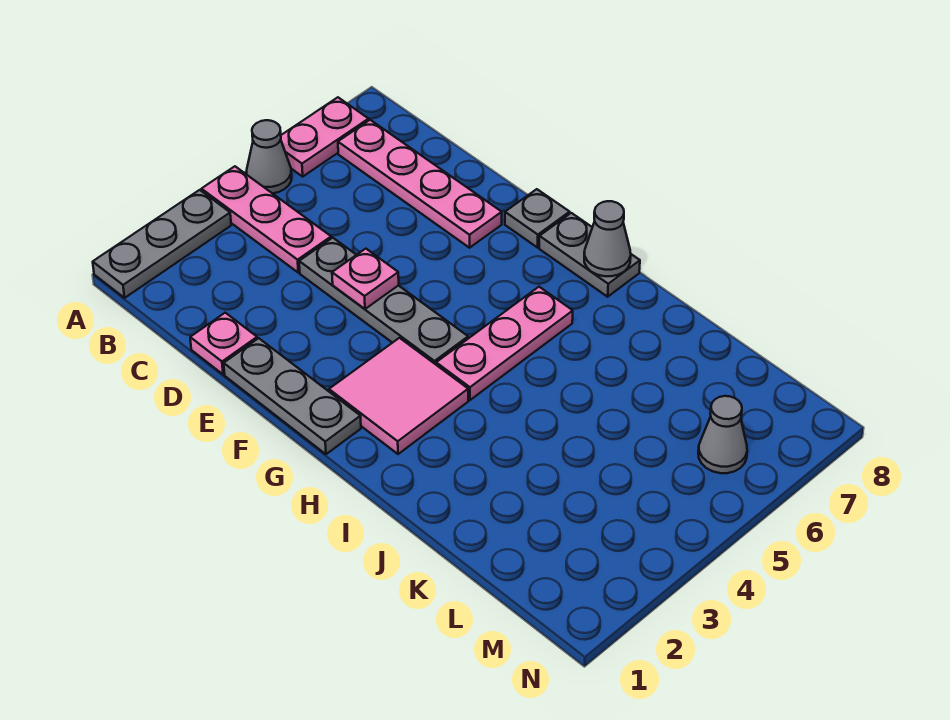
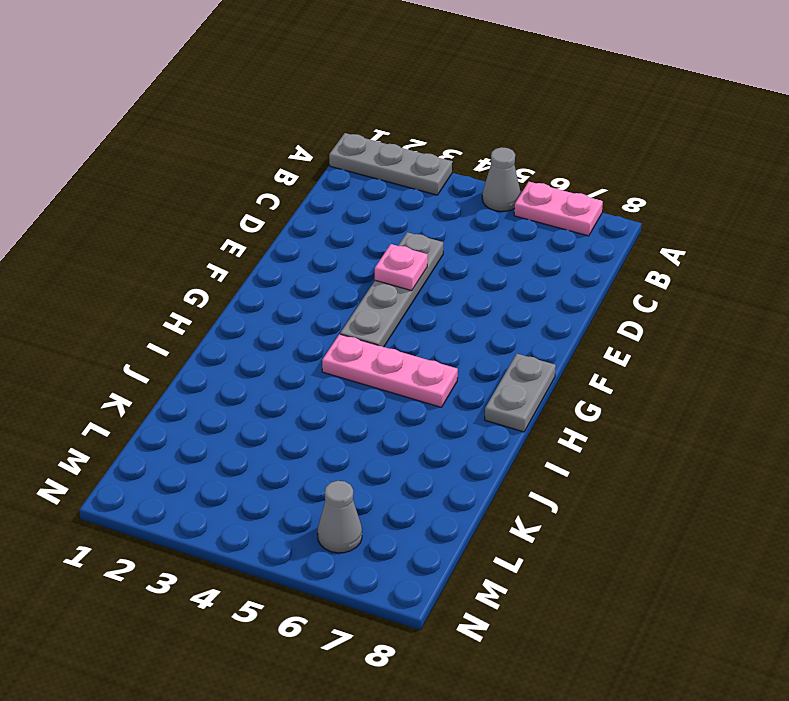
none -> pink 1x3 plate [201,166,331,273]
none -> pink 1x4 plate [338,120,502,248]
none -> pink 1x1 plate [190,313,257,374]

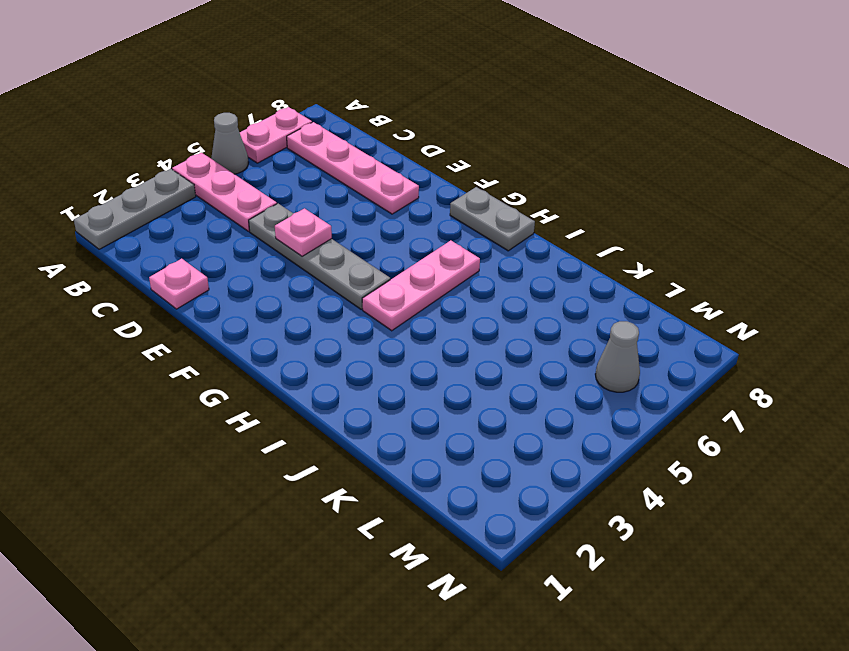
none -> grey 1x3 plate [224,338,361,454]
none -> grey 1x1 plate [505,189,570,248]
none -> pink 2x2 tile [329,338,468,454]

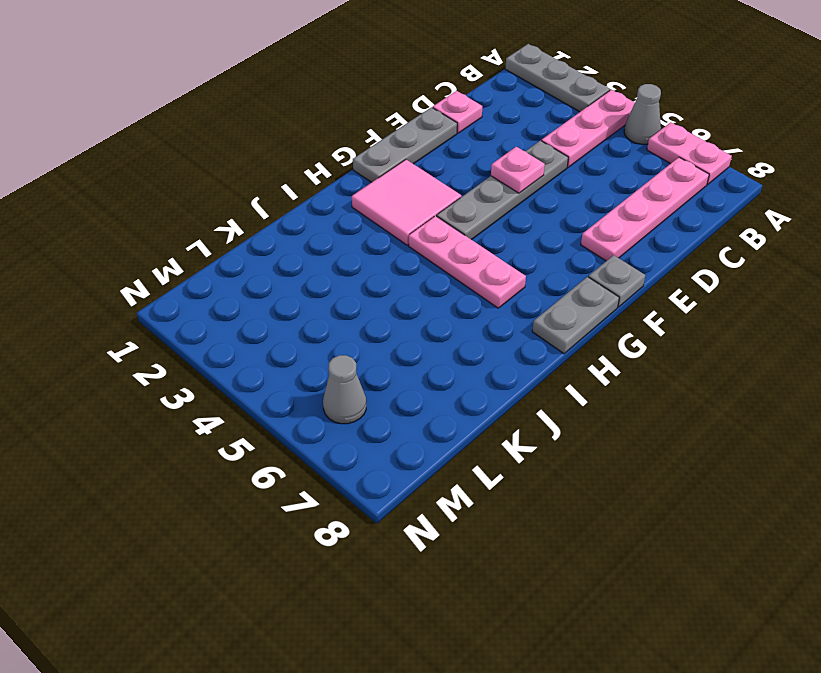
none -> grey 1x1 cone [584,201,631,276]

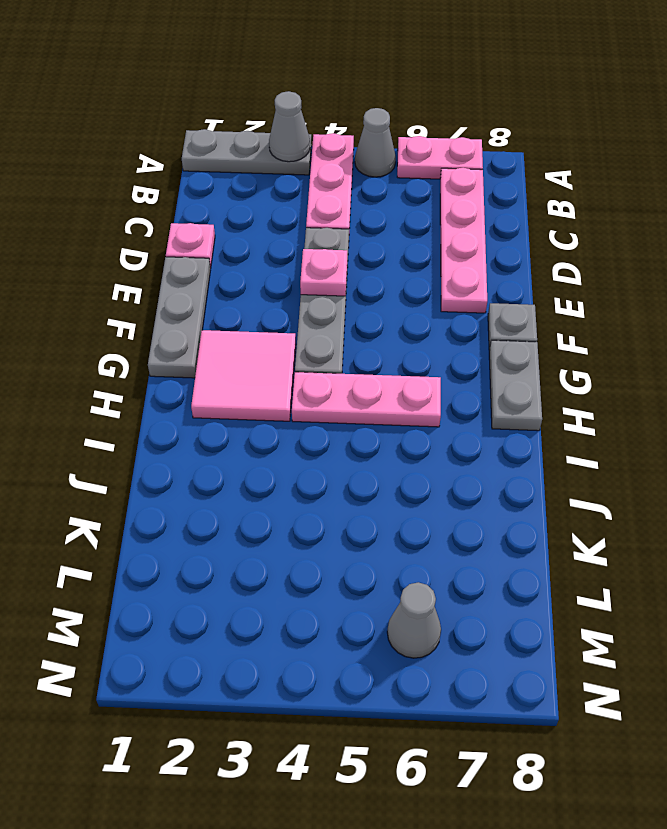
grey 1x1 cone [269,91,310,162] -> grey 1x1 cone moved to [584,201,631,276]

